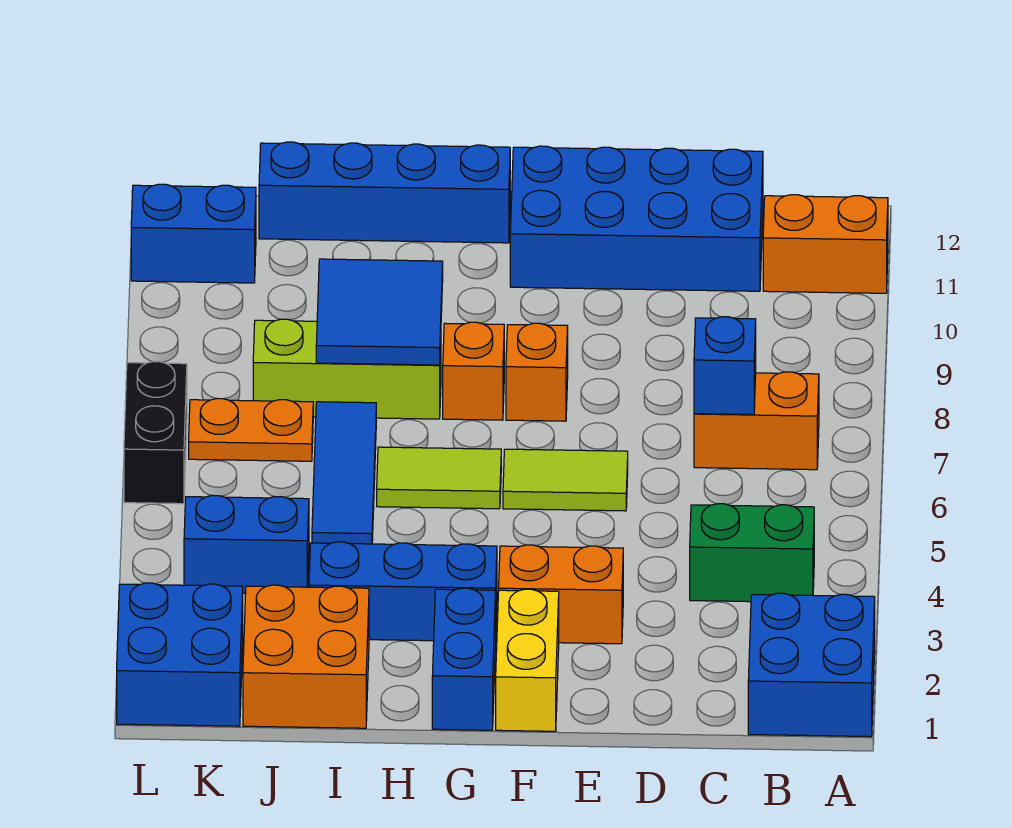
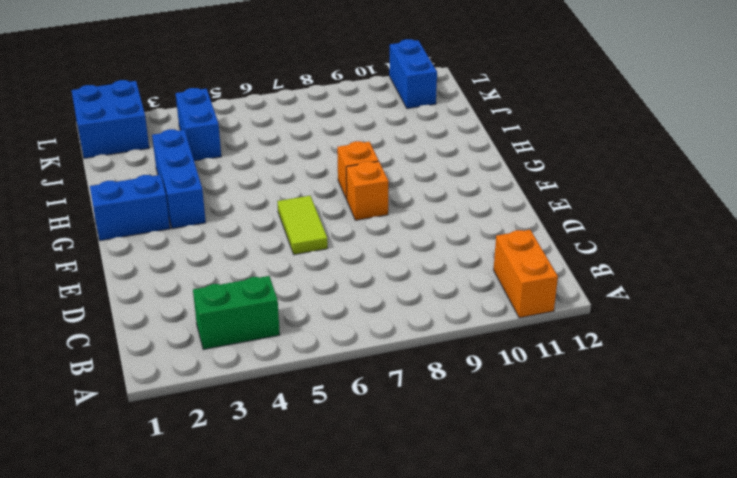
green 1x2 brick [193,276,280,349] -> green 1x2 brick turned to [690,504,814,602]
none -> blue 2x2 brick [748,593,875,737]
none -> orange 1x2 brick [694,372,819,470]
none -> blue 2x4 brick [510,146,763,291]

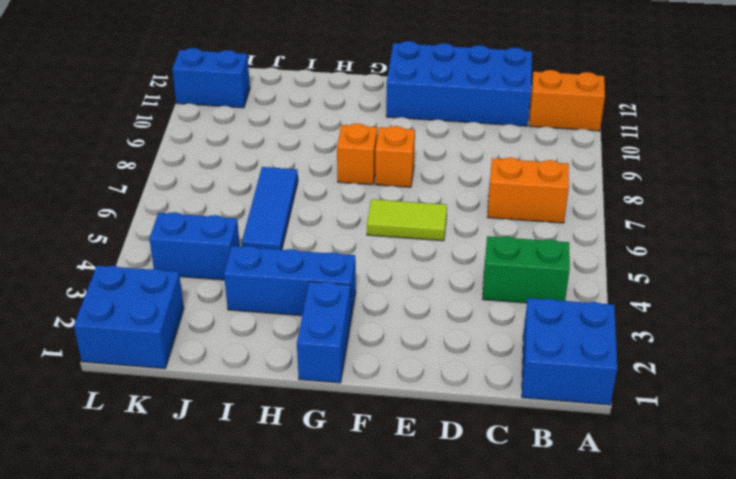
none -> orange 1x2 brick [499,545,623,644]
none -> yellow 1x2 brick [496,589,559,731]
none -> lime 1x2 tile [377,447,501,509]

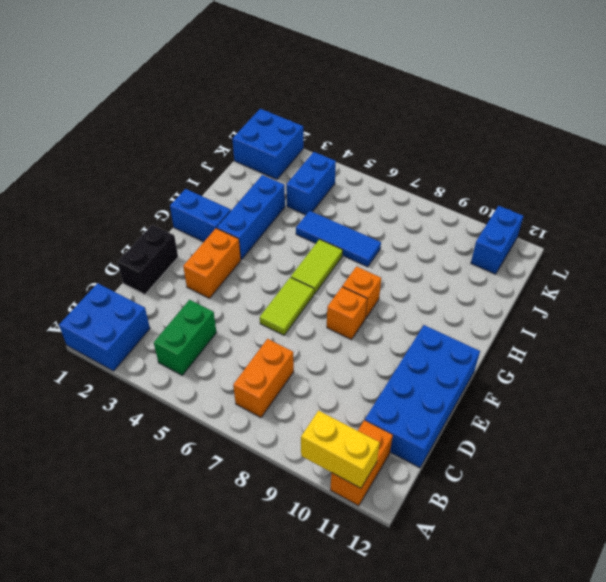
yellow 1x2 brick [301,411,380,488] -> yellow 1x2 brick moved to [496,589,559,731]
black 1x2 brick [117,225,178,295] -> black 1x2 brick turned to [124,362,187,504]
none -> blue 1x4 brick [259,142,510,243]
none -> lime 1x3 brick [253,319,441,419]
none -> orange 2x2 brick [243,585,369,728]

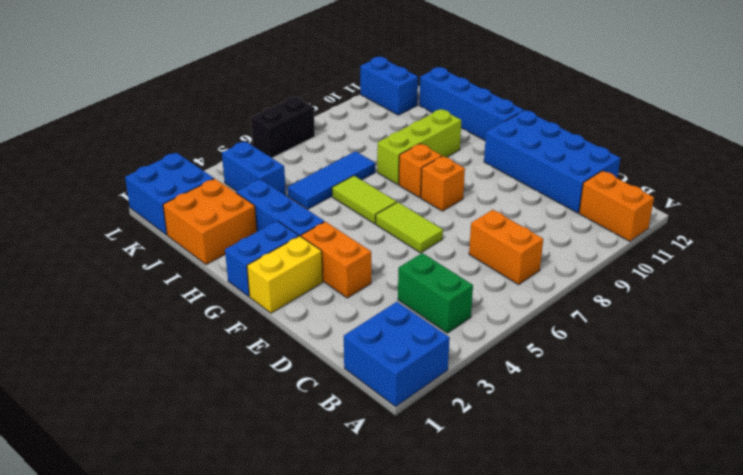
lime 1x3 brick [377,109,461,184] -> lime 1x3 brick turned to [253,319,441,419]
none -> orange 1x2 plate [189,399,313,461]
none -> blue 1x1 brick [694,317,756,415]
none -> blue 2x2 tile [316,259,443,365]

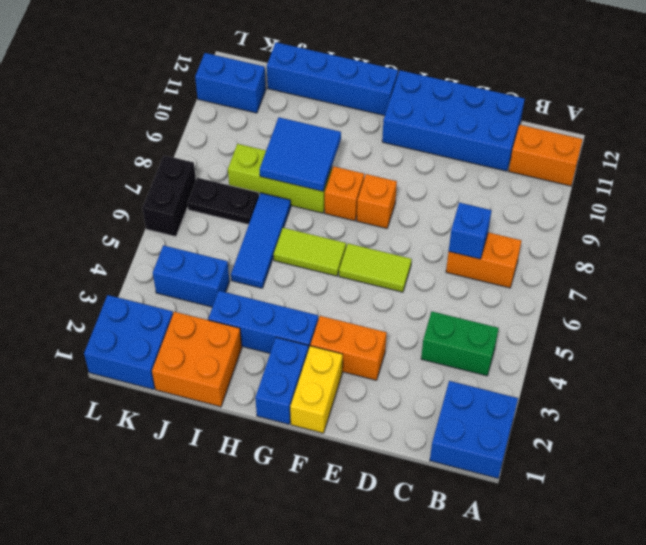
black 1x2 plate [187,178,259,225] -> orange 1x2 plate [189,399,313,461]

